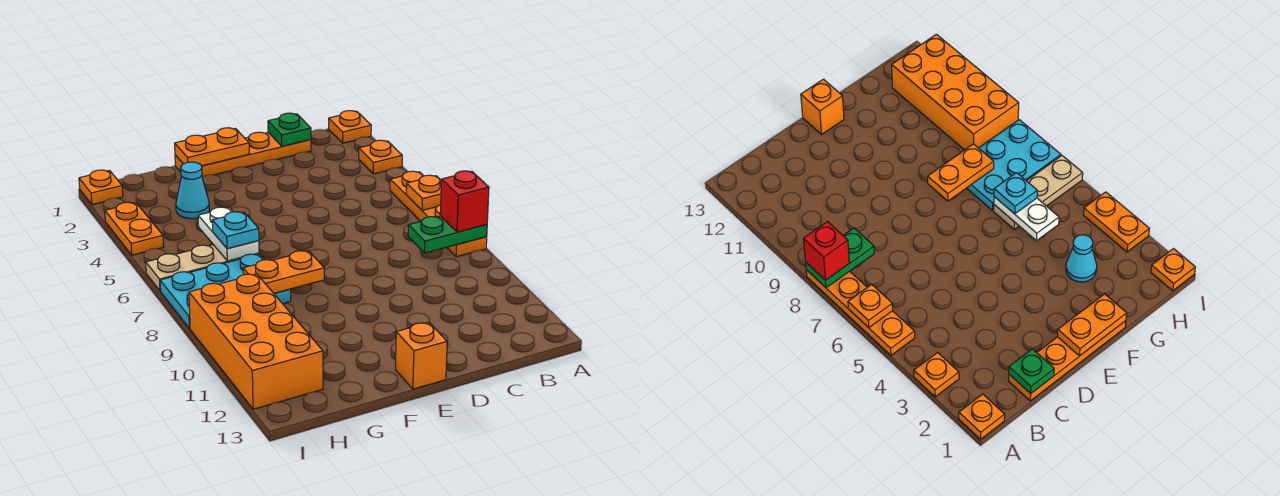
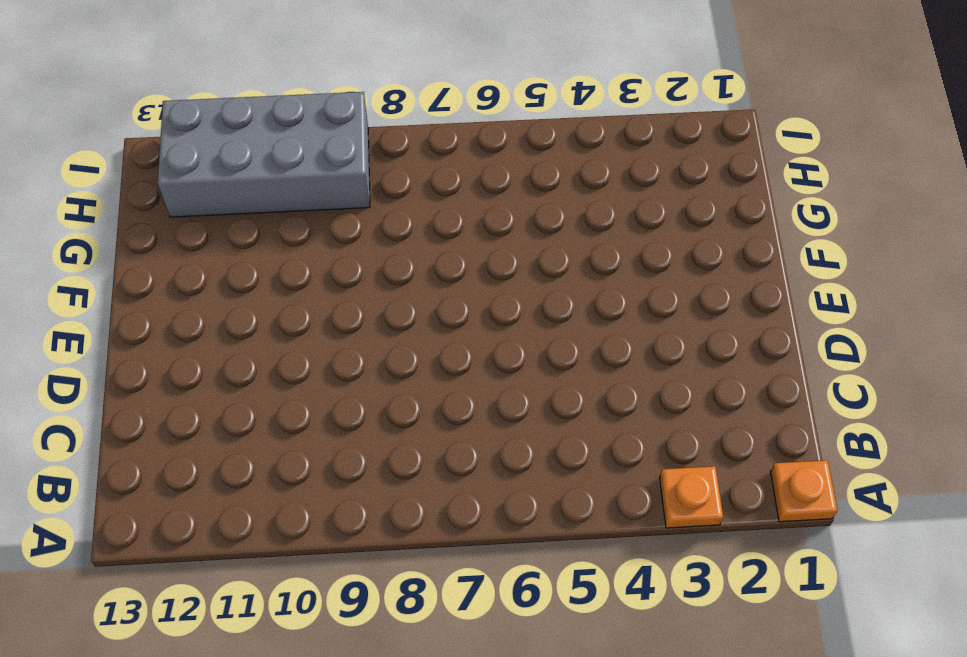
grey 2x4 brick [158,92,370,217] -> orange 2x4 brick [189,274,323,409]
none -> orange 1x4 plate [390,171,487,257]
none -> orange 1x4 plate [175,132,311,177]
none -> orange 1x1 brick [396,323,447,389]

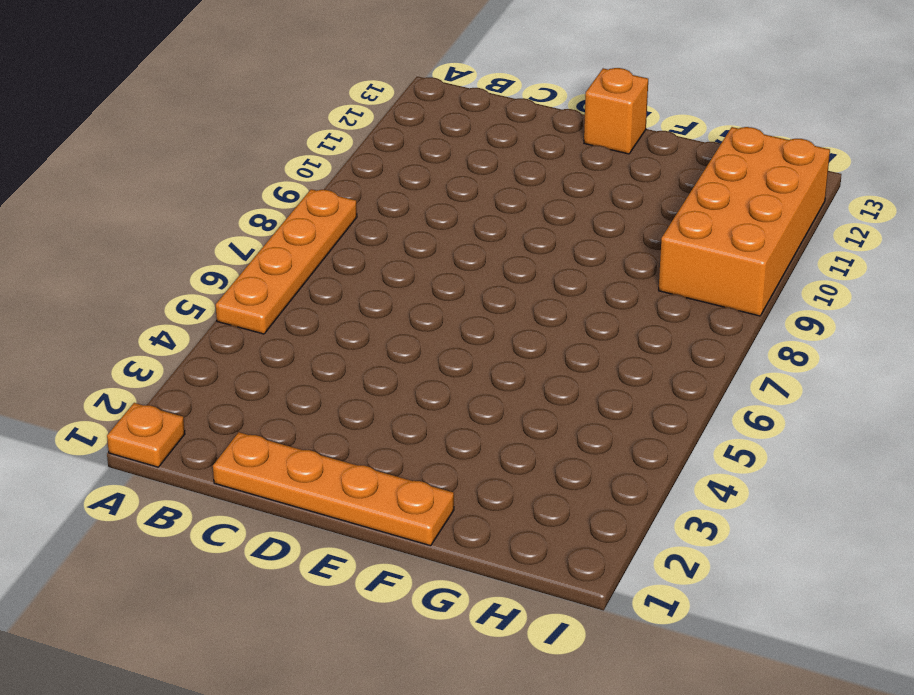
none -> orange 1x1 plate [359,140,402,174]
none -> cyan 1x1 cone [176,162,209,219]
none -> tan 1x3 plate [146,245,259,291]

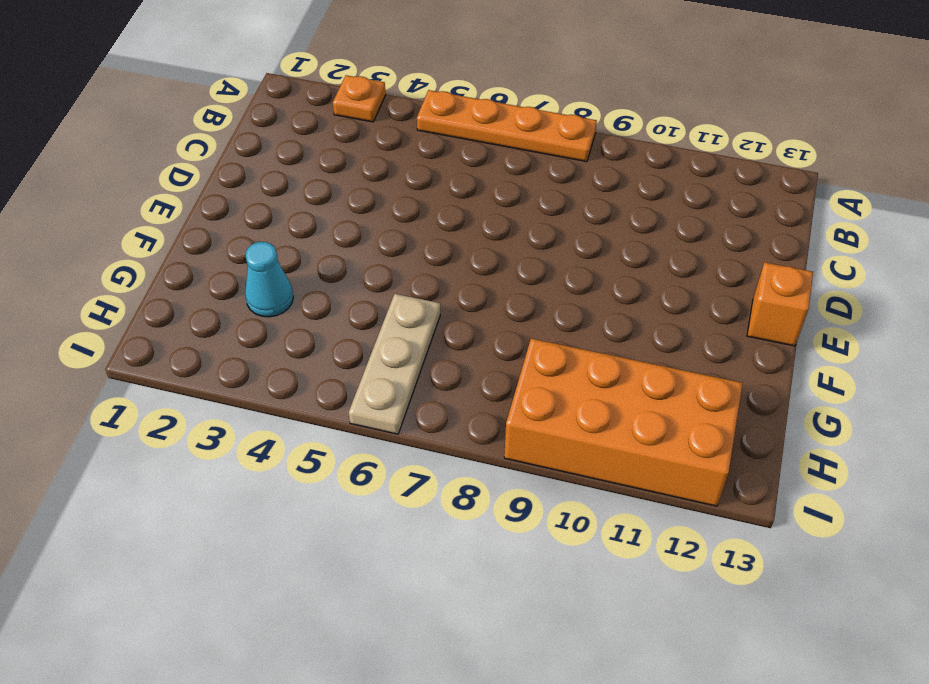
none -> orange 1x1 plate [328,111,371,143]
none -> orange 1x4 plate [175,132,311,177]
none -> cyan 2x3 plate [160,254,291,329]

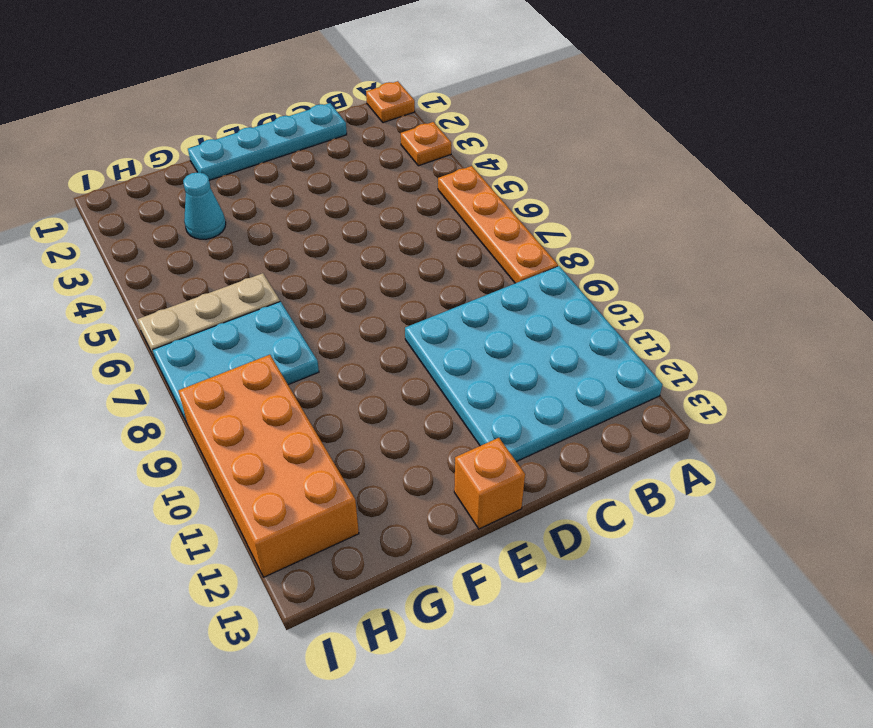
cyan 4x4 plate [405,266,662,462] -> none
cyan 1x4 plate [188,103,347,180] -> orange 1x4 plate [175,132,311,177]
none -> orange 1x1 plate [79,170,123,205]
none -> orange 1x2 plate [105,202,164,255]
none -> orange 1x1 plate [406,175,441,210]

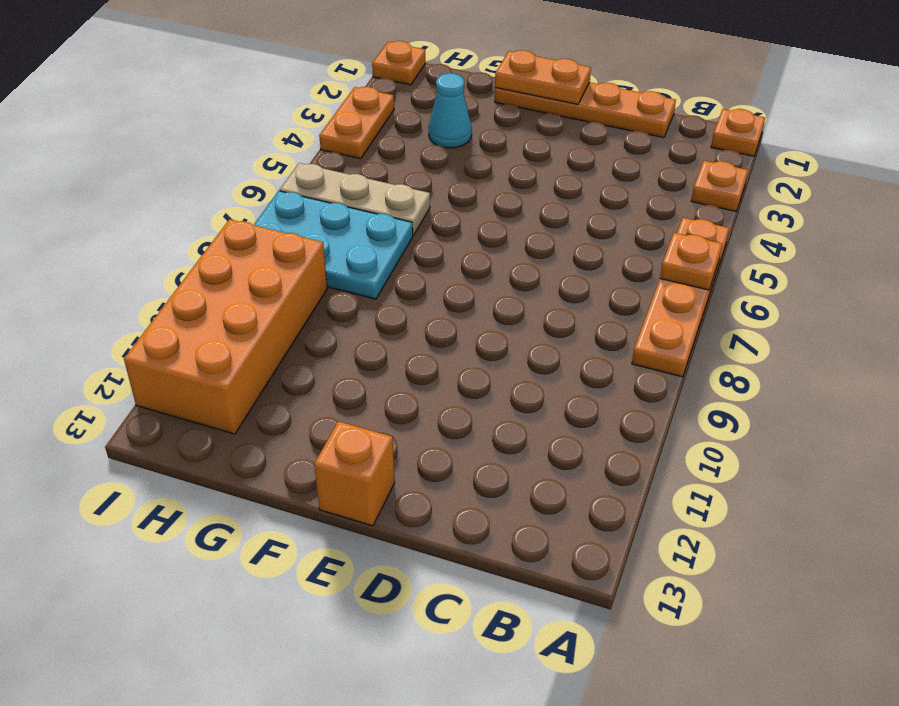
none -> green 1x2 plate [408,216,487,253]
none -> green 1x1 plate [268,113,311,146]
none -> orange 1x2 plate [243,251,324,293]

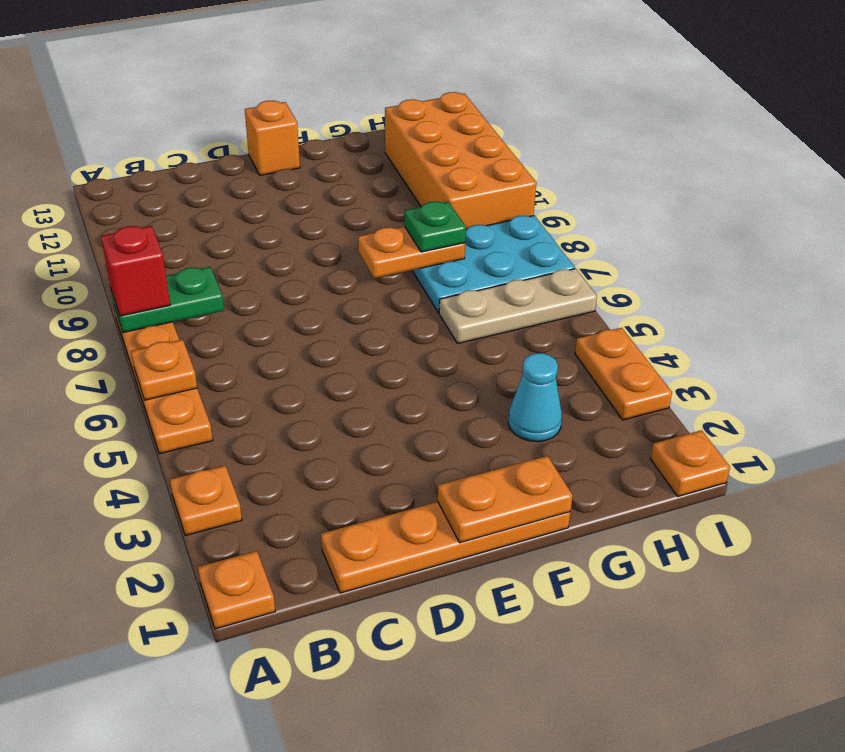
green 1x1 plate [405,201,466,252] -> green 1x1 plate moved to [268,113,311,146]
none -> white 1x2 plate [198,207,259,261]
none -> cyan 1x1 plate [212,212,259,249]

